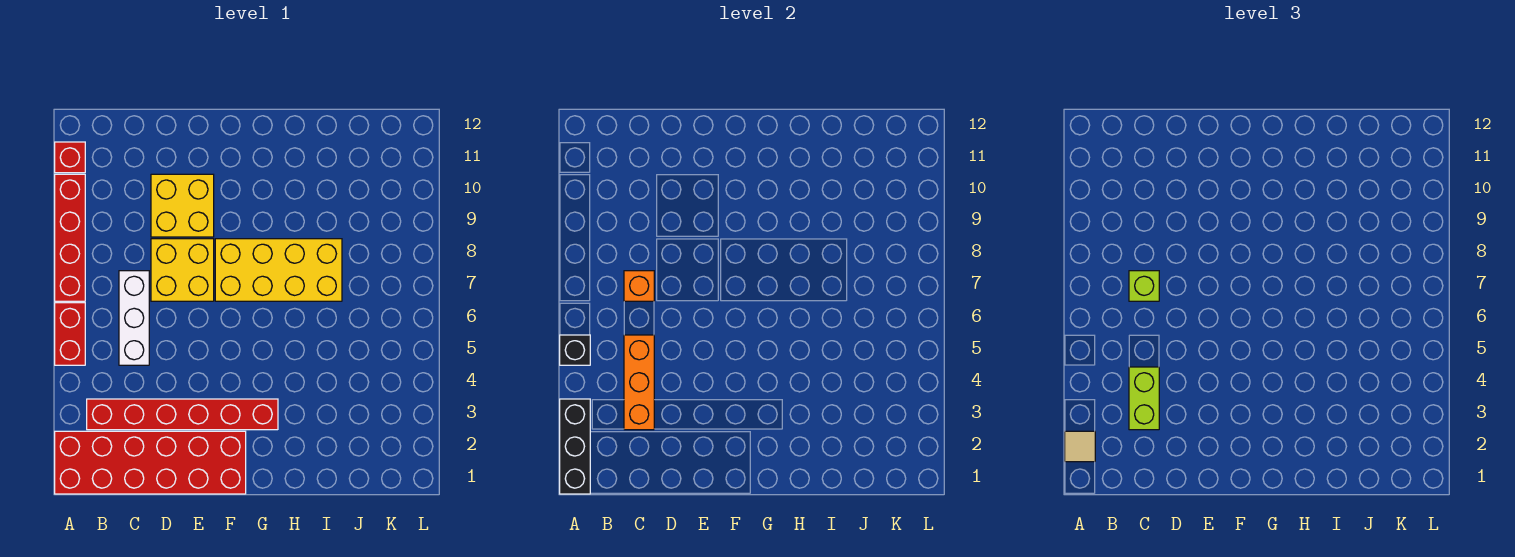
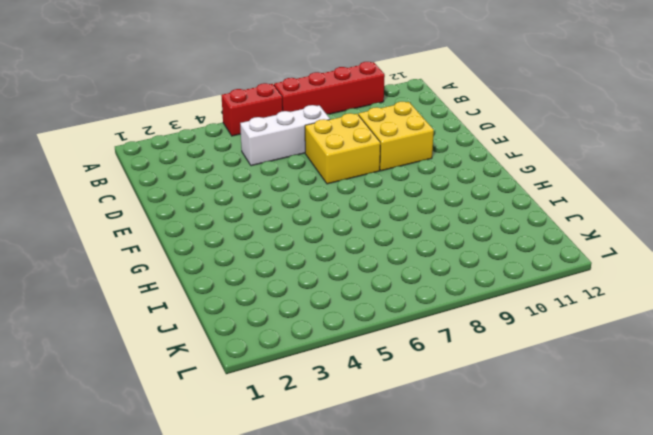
none -> red 2x6 brick [55,431,246,494]
none -> red 1x1 brick [55,142,85,173]
none -> red 1x6 brick [87,399,278,430]

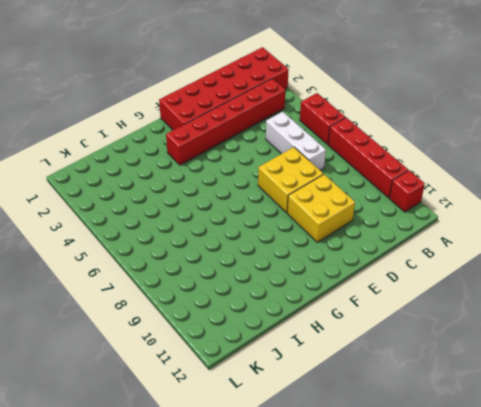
none -> yellow 2x4 brick [215,239,342,301]
none -> black 1x3 brick [560,399,590,494]
none -> black 1x1 brick [560,335,590,365]

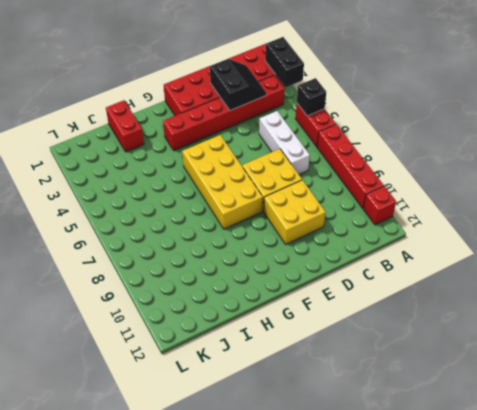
black 1x2 brick [265,37,304,87] -> black 1x3 brick [560,399,590,494]
black 2x2 slope [210,59,266,110] -> orange 1x3 brick [624,335,654,430]
yellow 2x4 brick [182,135,263,229] -> yellow 2x4 brick turned to [215,239,342,301]
red 1x2 brick [106,100,144,152] -> none
none -> orange 1x1 brick [624,271,654,301]
none -> tan 1x1 tile [1065,431,1095,462]
none -> lime 1x2 brick [1129,367,1159,430]

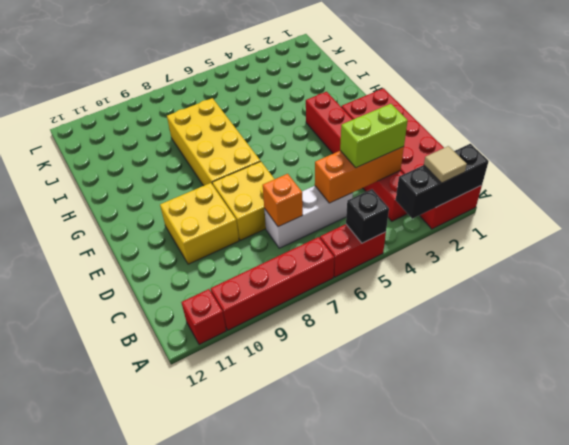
none -> lime 1x1 brick [1129,271,1159,301]

